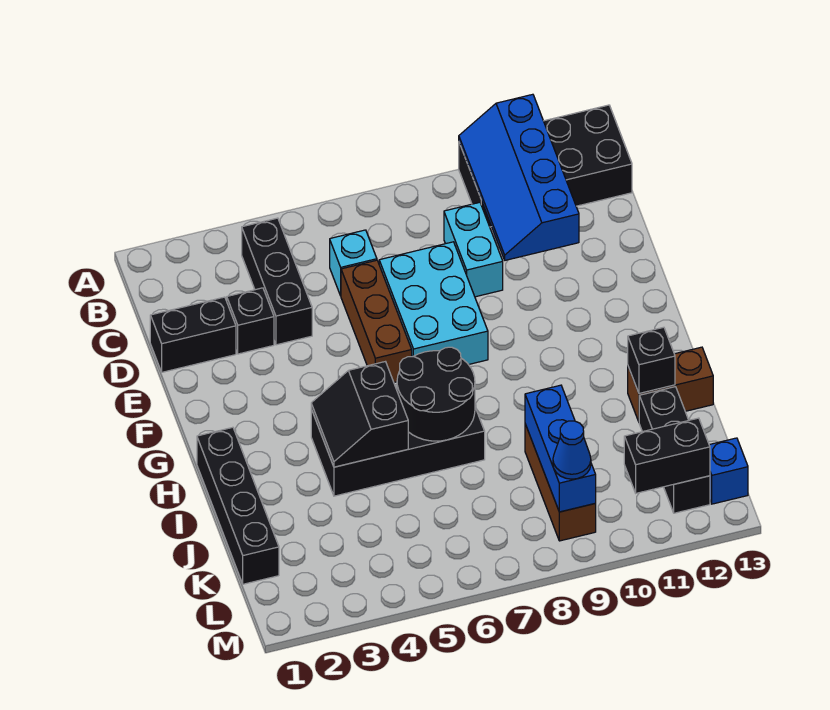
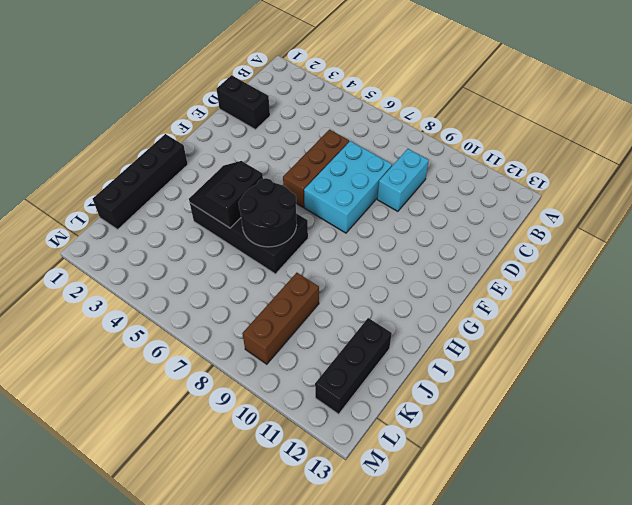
none -> black 2x4 brick [459,105,632,227]
none -> black 1x3 brick [242,218,312,345]
none -> cyan 1x1 brick [330,230,377,296]

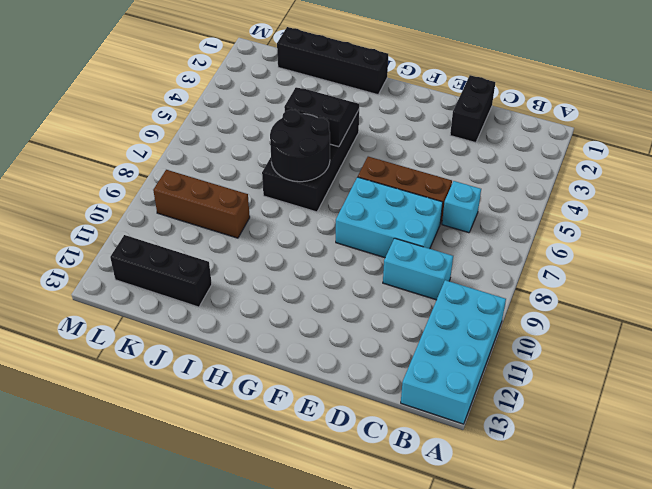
cyan 2x4 brick [401,280,506,424] -> black 2x4 brick [459,105,632,227]
none -> black 1x3 brick [242,218,312,345]
none -> black 1x1 brick [227,288,274,354]
none -> brown 1x2 brick [628,347,713,422]

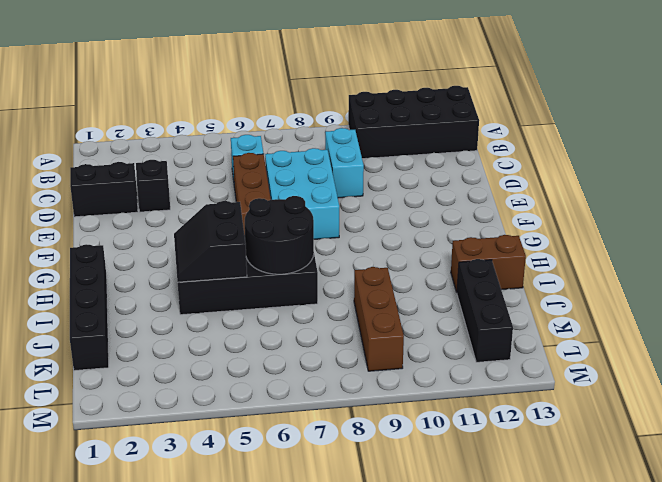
none -> black 1x3 brick [242,218,312,345]
none -> blue 1x1 brick [709,438,748,504]
none -> blue 2x4 slope [459,94,579,260]

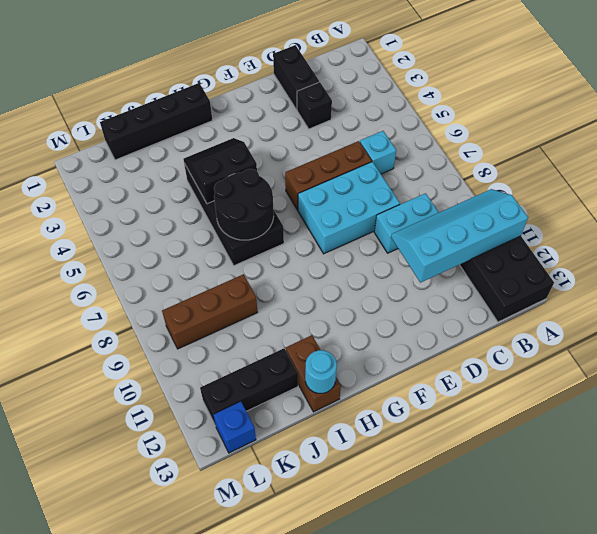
cyan 2x4 slope [391,189,528,283] -> blue 2x4 slope [459,94,579,260]
cyan 1x1 round brick [305,350,337,393] -> none
none -> black 1x3 brick [242,218,312,345]
none -> black 1x1 brick [628,327,675,394]
none -> blue 1x3 brick [525,385,596,512]

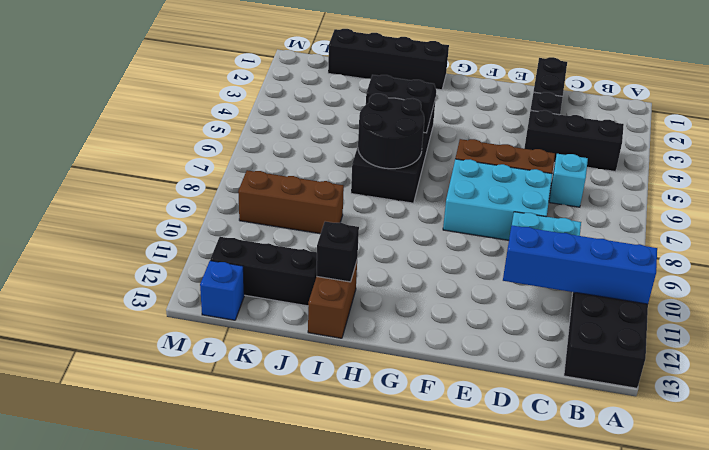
none -> blue 1x3 brick [525,385,596,512]
none -> black 1x2 brick [624,418,710,493]
none -> blue 1x1 cone [553,421,591,479]

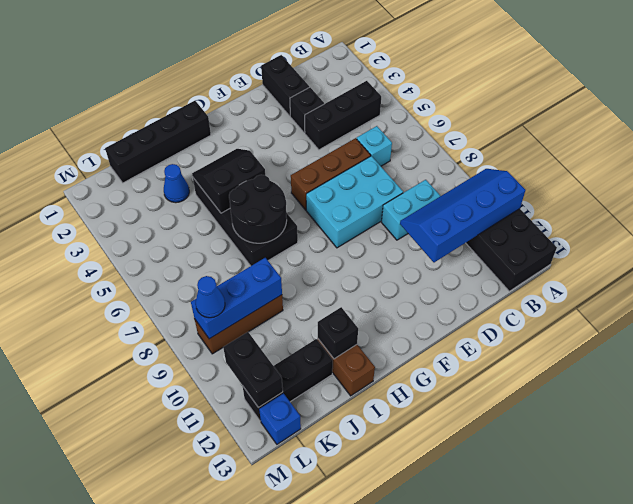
blue 1x1 cone [164,164,189,203] -> none

